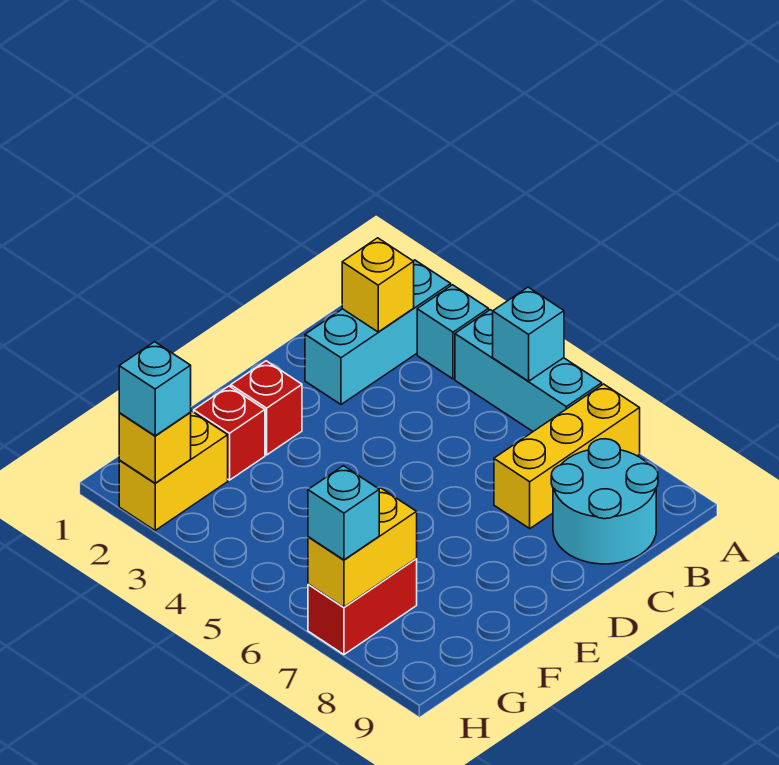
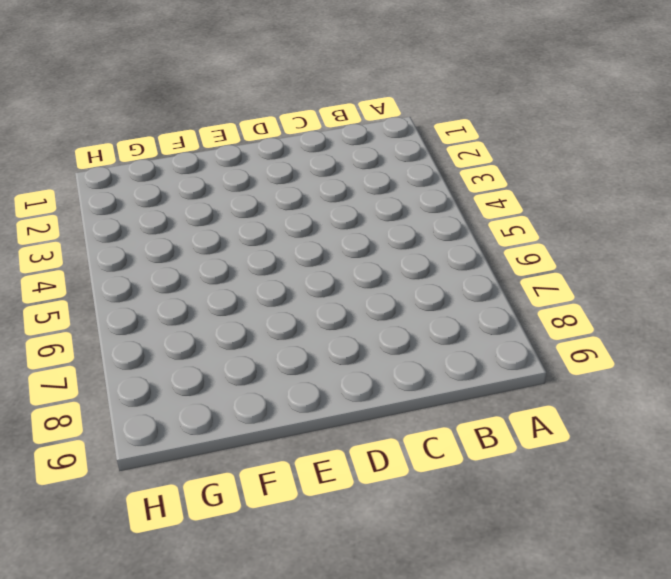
none -> cyan 1x3 brick [305,260,451,404]
none -> cyan 1x1 brick [417,285,489,379]
none -> cyan 1x3 brick [455,310,602,431]

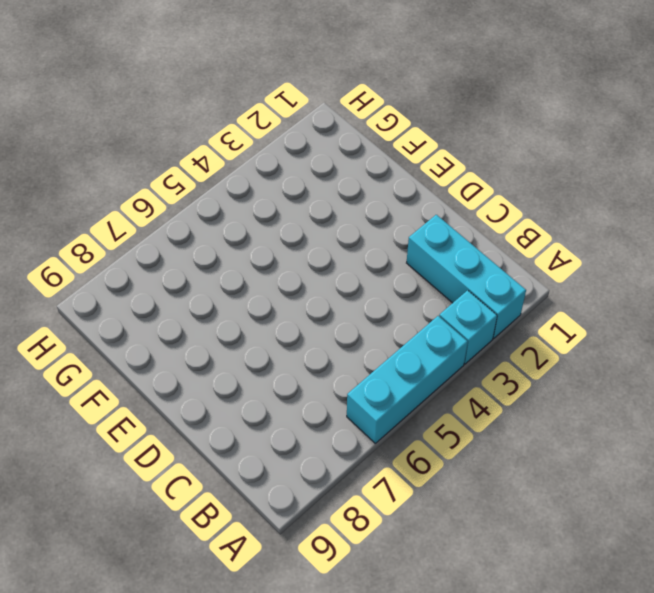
none -> yellow 1x3 brick [494,384,640,528]
none -> cyan 2x2 round brick [551,439,658,564]
none -> red 1x1 brick [231,361,302,455]

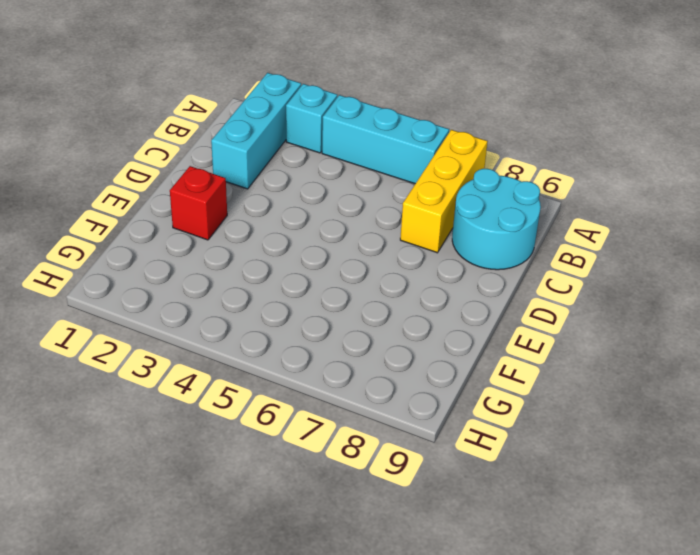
none -> red 1x1 brick [194,386,265,480]
none -> yellow 1x2 brick [119,411,228,530]
none -> red 1x2 brick [308,559,417,655]

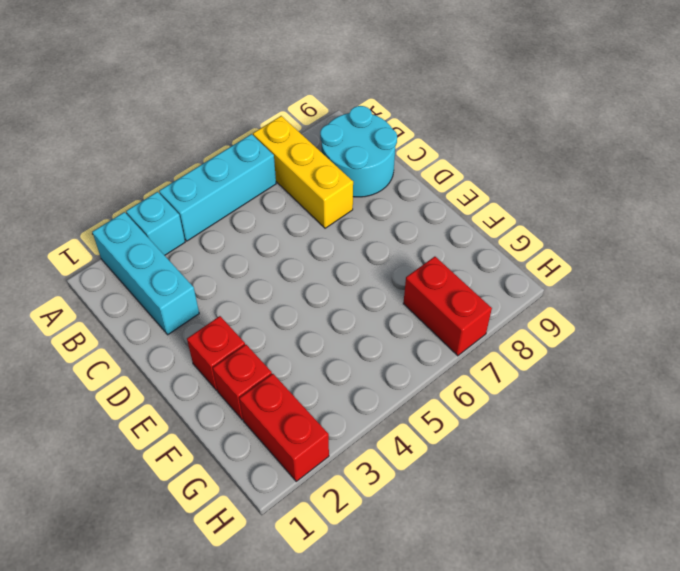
red 1x2 brick [239,374,329,481] -> yellow 1x2 brick [119,411,228,530]
none -> cyan 1x1 brick [493,287,564,381]
none -> yellow 1x1 brick [342,238,414,332]
none -> yellow 1x2 brick [308,488,417,607]

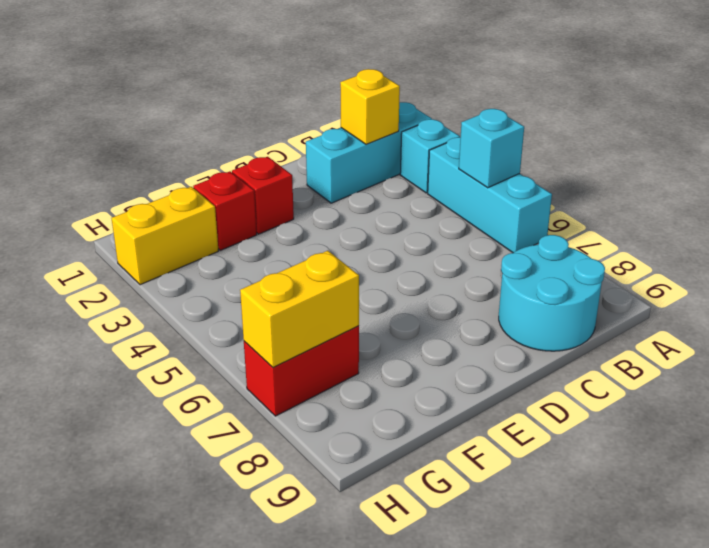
none -> yellow 1x3 brick [494,384,640,528]
none -> yellow 1x1 brick [119,413,191,483]
none -> cyan 1x1 brick [119,342,191,436]

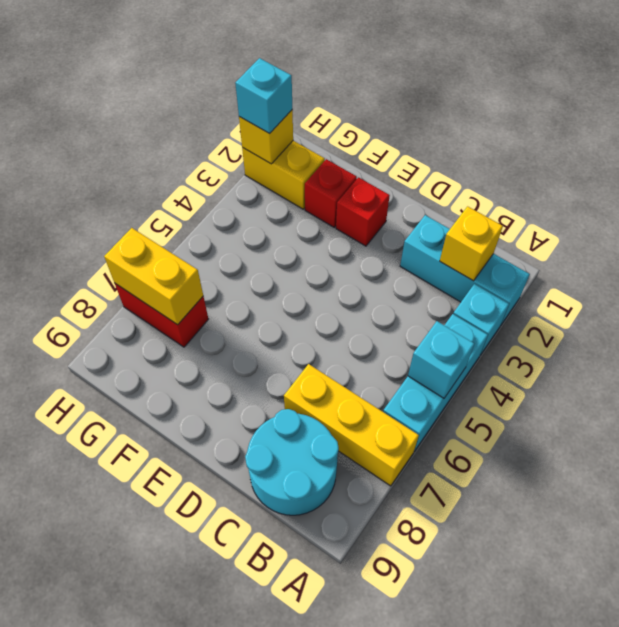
none -> cyan 1x1 brick [308,466,379,560]

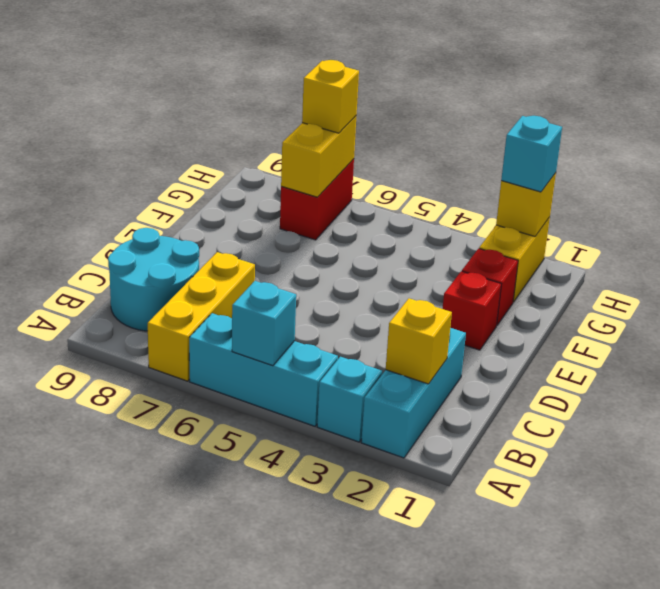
yellow 1x1 brick [302,60,359,133] -> cyan 1x1 brick [308,466,379,560]

